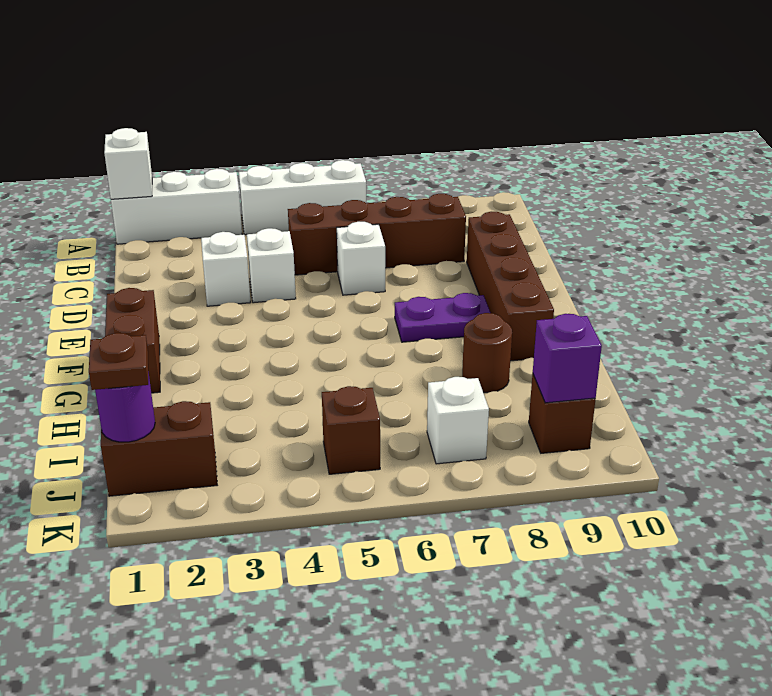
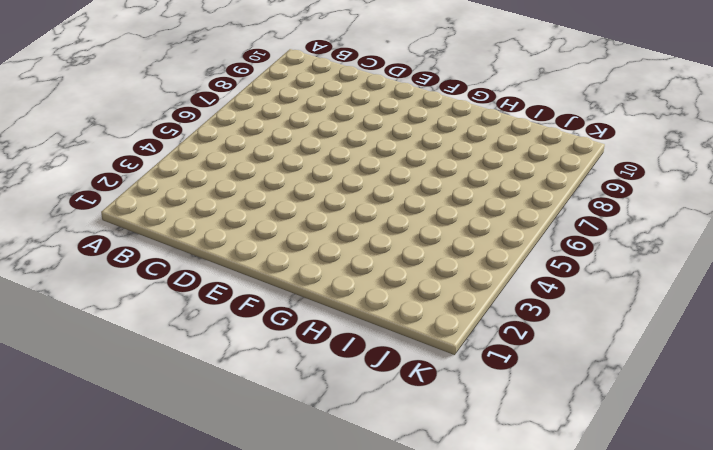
none -> white 1x3 brick [111,169,242,244]
none -> white 1x3 brick [239,160,366,235]
none -> brown 1x4 brick [288,194,466,275]

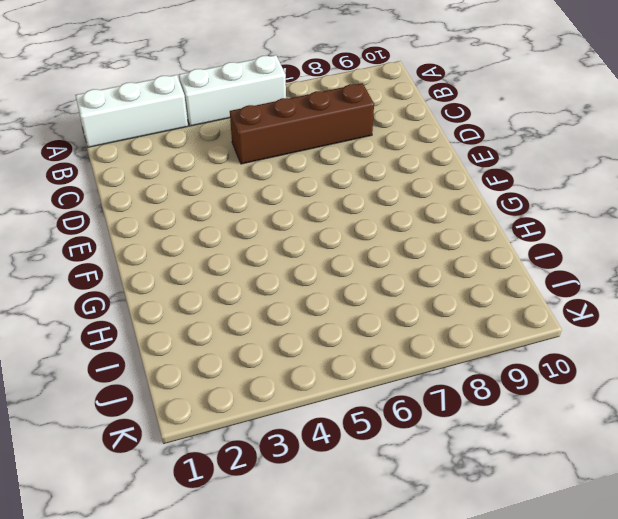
none -> white 1x1 brick [201,232,251,306]
none -> white 1x1 brick [247,228,296,303]
none -> white 1x1 brick [337,222,385,295]

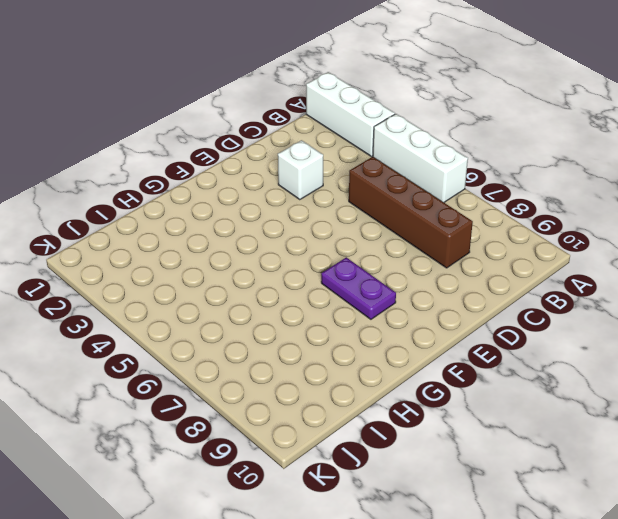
none -> white 1x1 brick [247,228,296,303]
none -> white 1x1 brick [337,222,385,295]
none -> brown 1x4 brick [467,212,554,361]

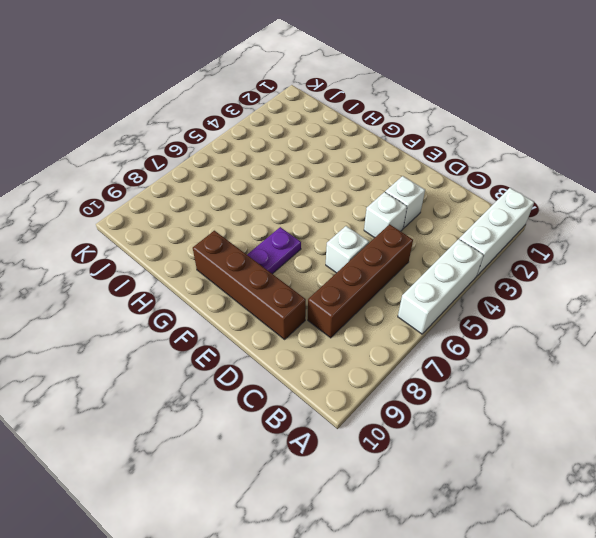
none -> brown 1x2 brick [105,288,160,393]
none -> brown 1x1 round brick [462,313,512,393]
none -> brown 1x2 brick [101,401,217,496]

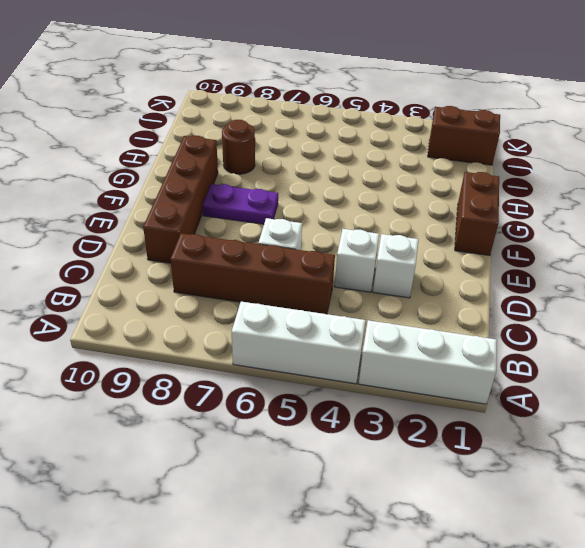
none -> brown 1x1 brick [322,386,380,474]
none -> white 1x1 brick [427,377,489,464]
none -> brown 1x1 brick [529,374,595,453]

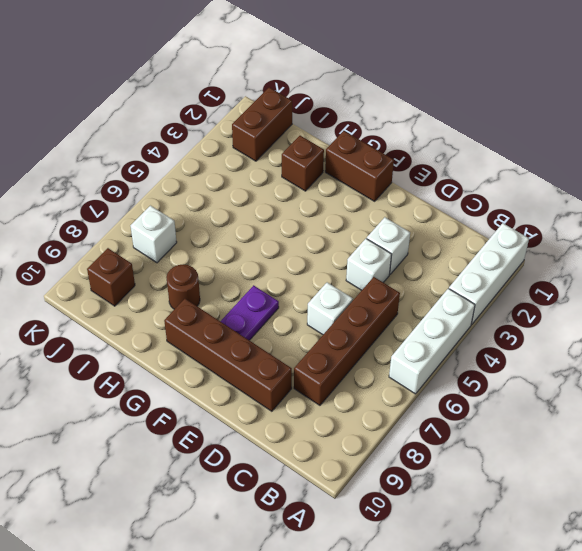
brown 1x1 brick [282,136,324,191] -> brown 1x1 brick moved to [322,386,380,474]
none -> white 1x1 brick [104,128,152,199]
none -> purple 1x1 round brick [95,371,155,442]
none -> purple 1x1 brick [533,314,602,403]

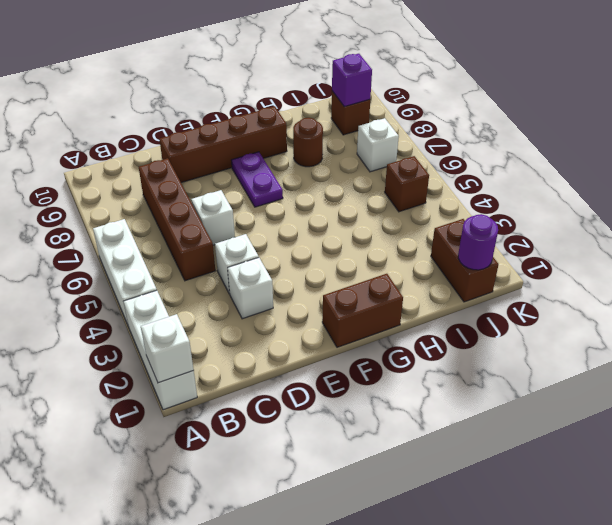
none -> brown 1x1 plate [89,333,148,390]

